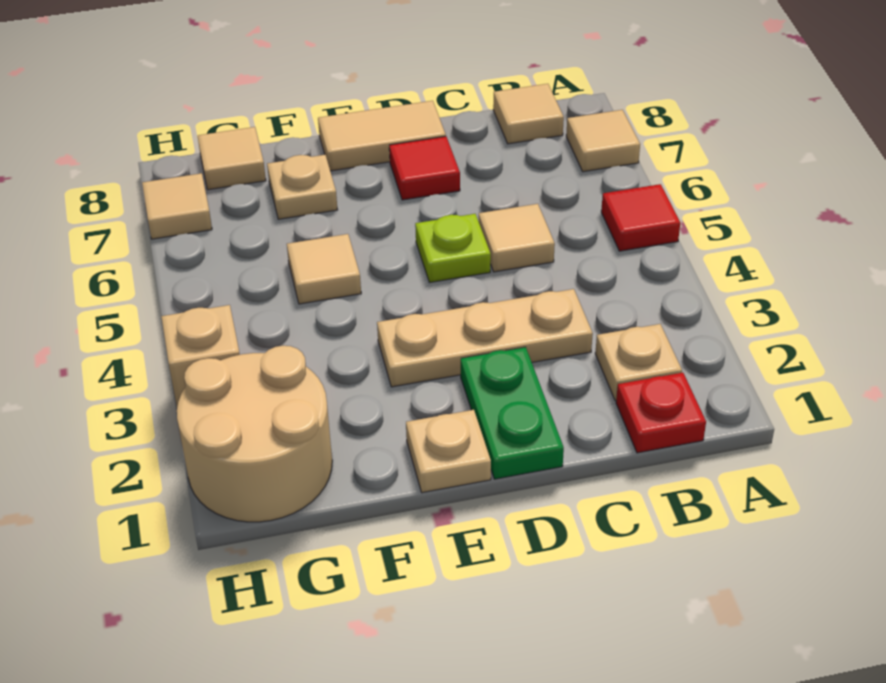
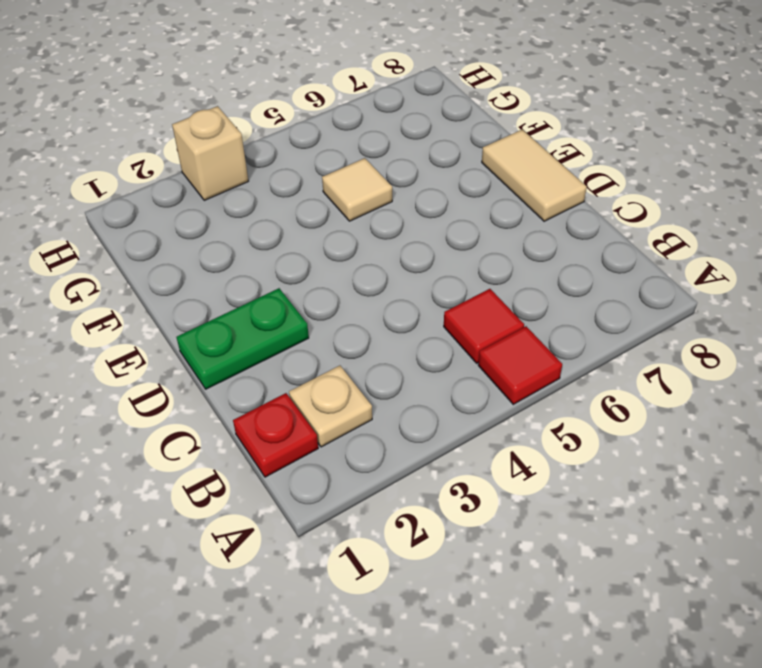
red 1x1 tile [444,289,524,363] -> red 1x1 tile moved to [389,136,460,200]
none -> tan 1x1 tile [566,110,640,172]
none -> tan 1x1 tile [493,84,564,144]
none -> tan 1x3 plate [377,289,593,387]

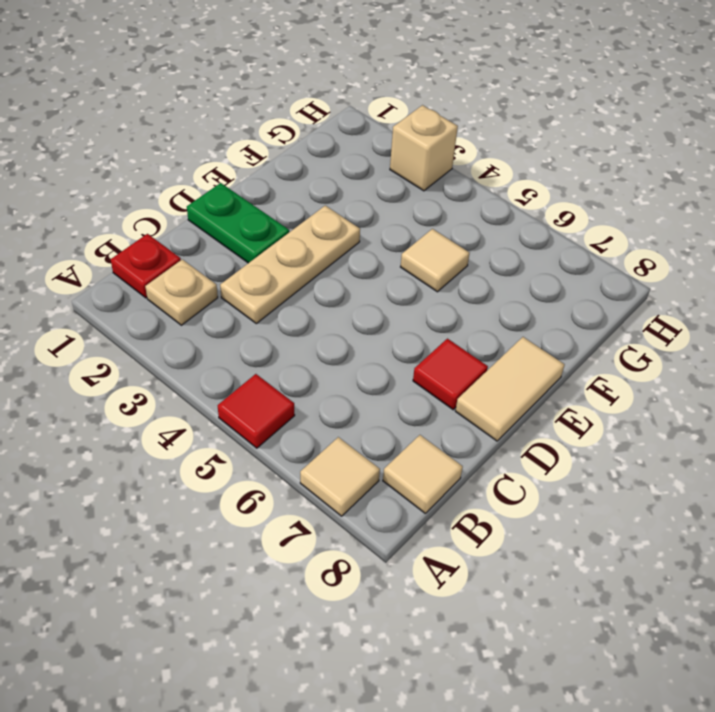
none -> tan 1x1 tile [479,204,555,272]
none -> lime 1x1 plate [415,214,491,282]
none -> tan 1x1 plate [406,410,491,493]

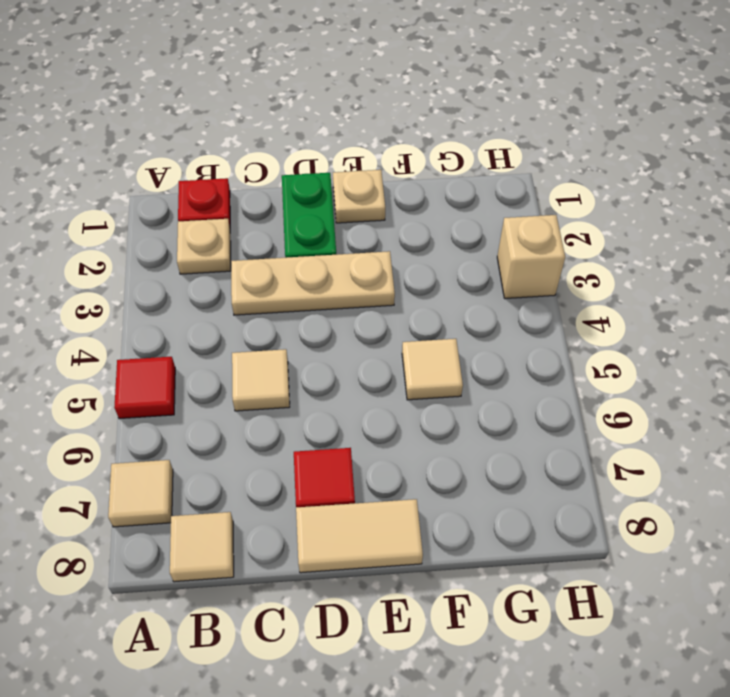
none -> lime 1x1 plate [415,214,491,282]
none -> tan 1x1 plate [267,155,337,219]
none -> tan 2x2 round brick [177,346,332,522]

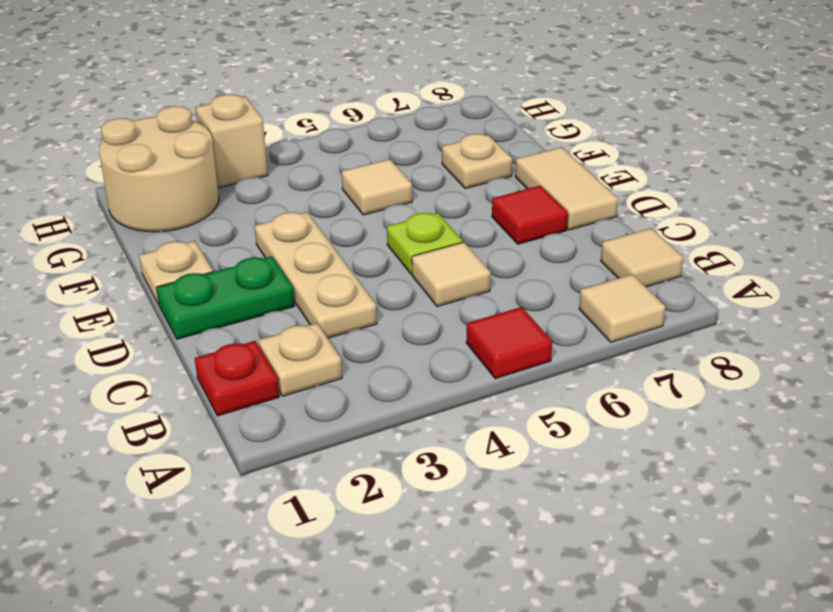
none -> tan 1x1 tile [198,127,266,190]
none -> tan 1x1 tile [142,173,212,239]

